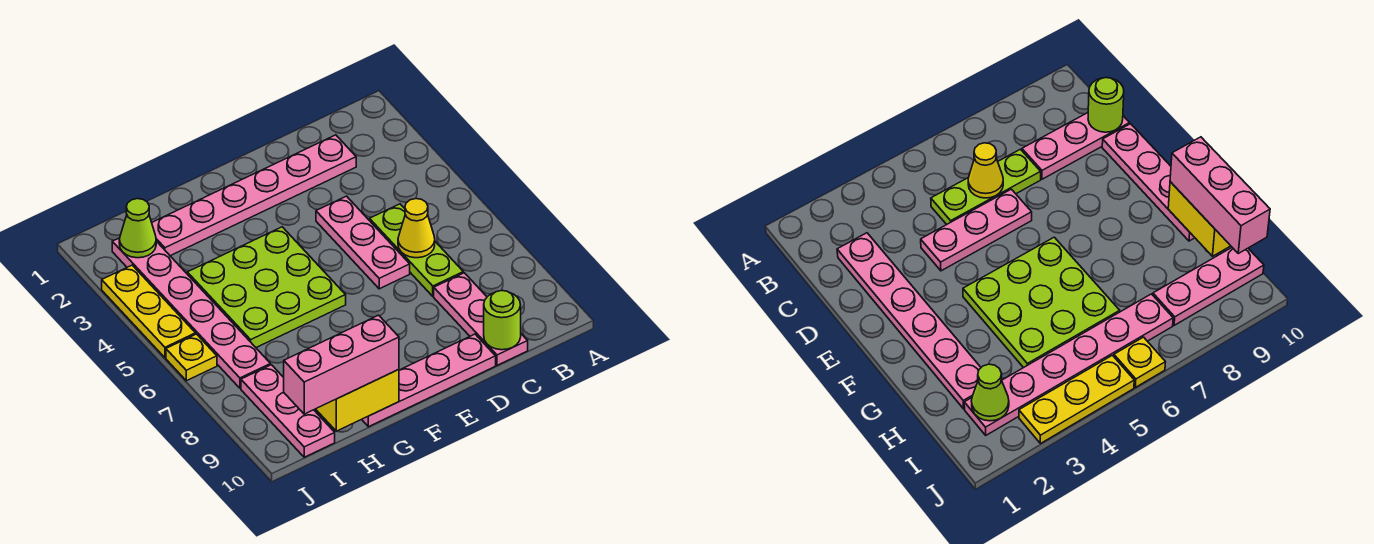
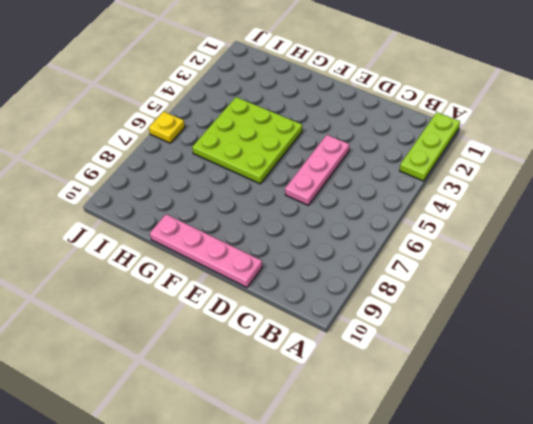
lime 1x3 plate [400,112,460,181] -> lime 1x3 plate moved to [370,204,463,296]
none -> pink 1x6 plate [152,135,356,256]
none -> pink 1x3 plate [434,273,528,365]
none -> pink 1x6 plate [112,238,271,388]

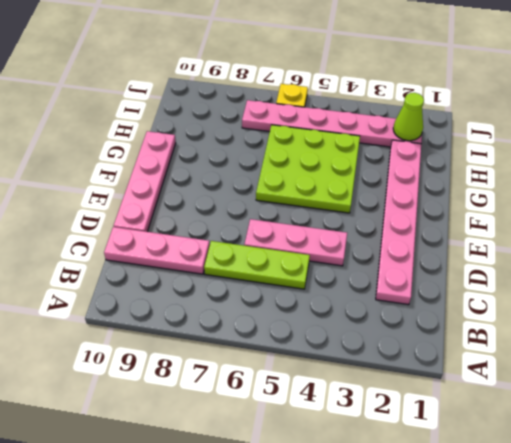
none -> pink 1x3 plate [241,365,335,457]
none -> yellow 1x3 plate [102,265,196,358]
none -> yellow 1x1 cone [398,199,435,258]

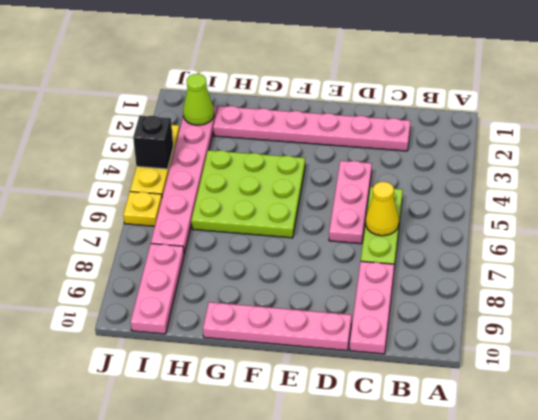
black 1x1 brick [133,116,173,169] -> none
none -> lime 1x1 round brick [484,290,521,350]
none -> yellow 1x2 brick [316,370,399,431]
none -> pink 1x3 brick [284,315,399,414]

